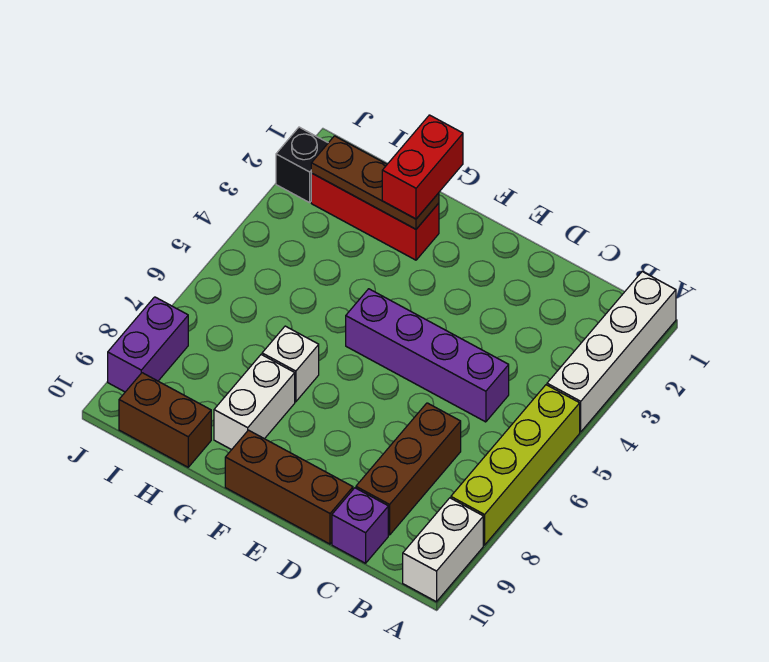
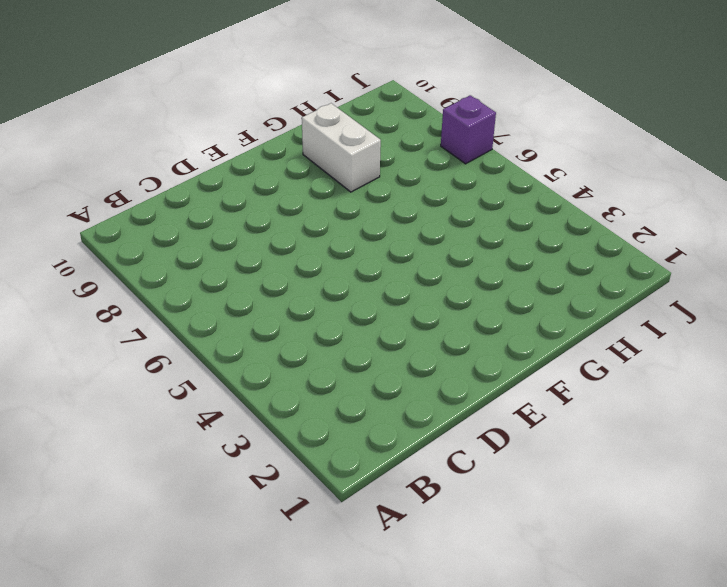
purple 1x1 brick [441,95,496,164] -> purple 1x1 brick moved to [332,488,388,563]
none -> white 1x4 brick [547,272,676,432]
none -> lime 1x4 brick [451,385,580,545]
none -> white 1x2 brick [403,498,483,602]

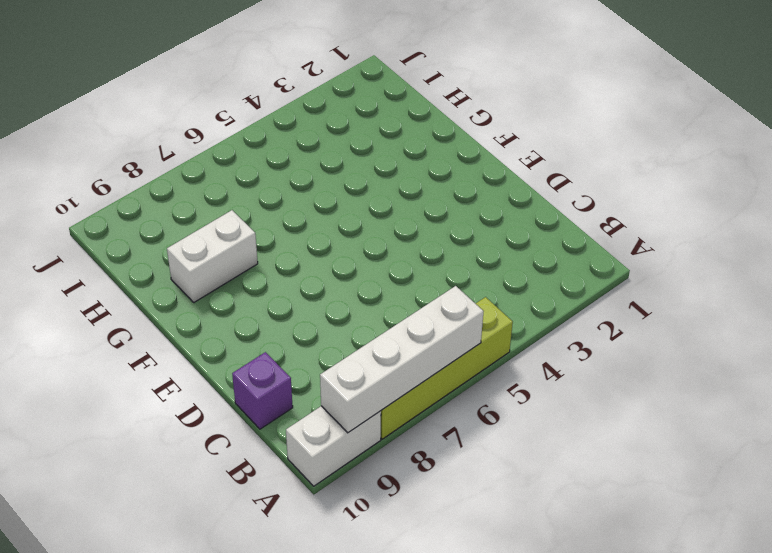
white 1x4 brick [320,286,484,433] -> white 1x4 brick moved to [547,272,676,432]
none -> purple 1x4 brick [346,289,509,422]
none -> brown 1x3 brick [356,403,461,535]
none -> brown 1x3 brick [225,430,353,544]

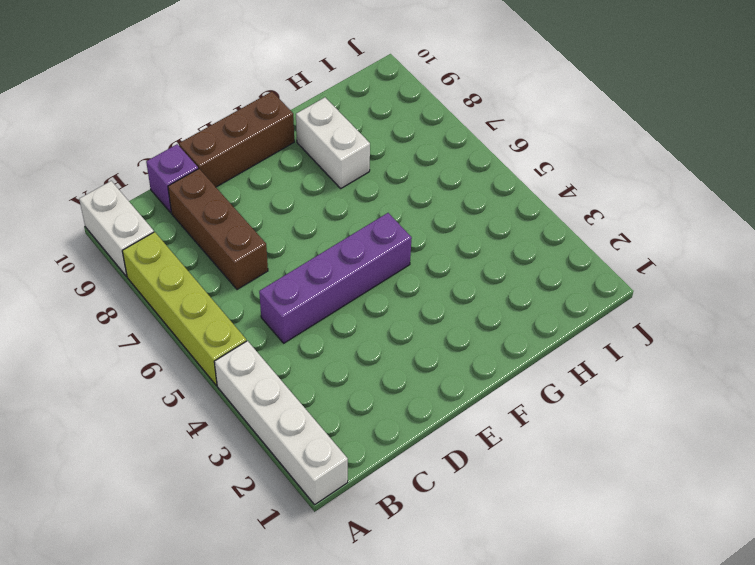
none -> red 1x3 brick [311,173,439,260]
none -> white 1x1 brick [262,326,319,402]
none -> brown 1x2 brick [119,373,211,467]

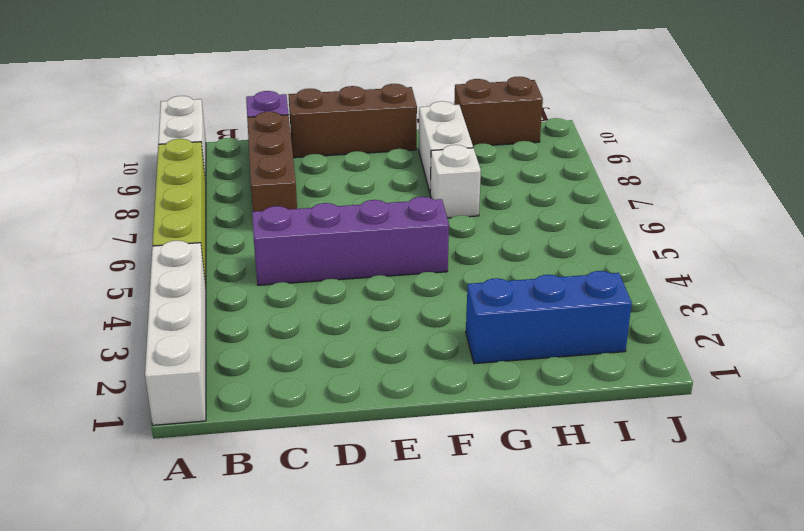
blue 1x3 brick [466,271,632,364] -> red 1x3 brick [311,173,439,260]
none -> black 1x1 brick [276,127,328,203]
none -> purple 1x2 brick [108,297,188,392]
none -> brown 1x3 plate [311,136,439,229]

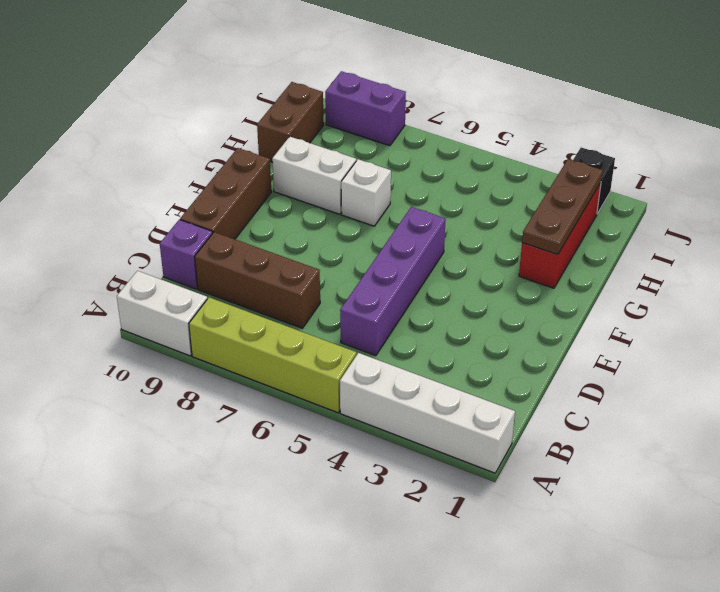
none -> red 1x2 brick [382,115,463,219]

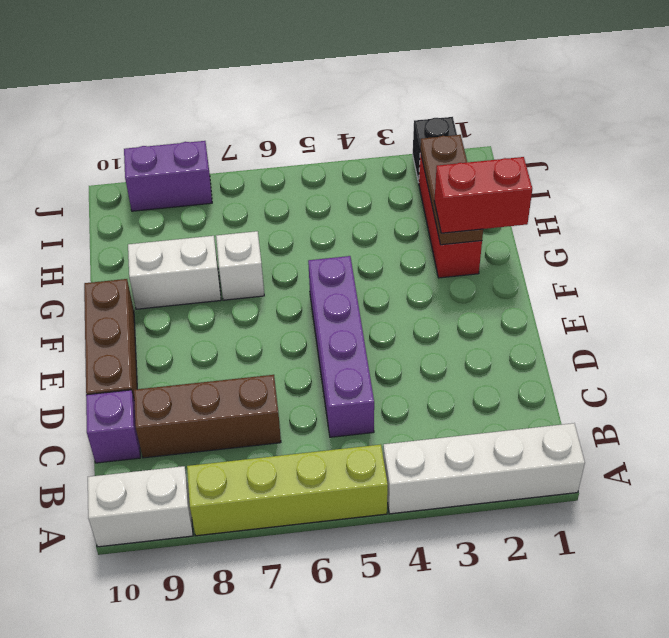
none -> brown 1x2 brick [119,373,211,467]

